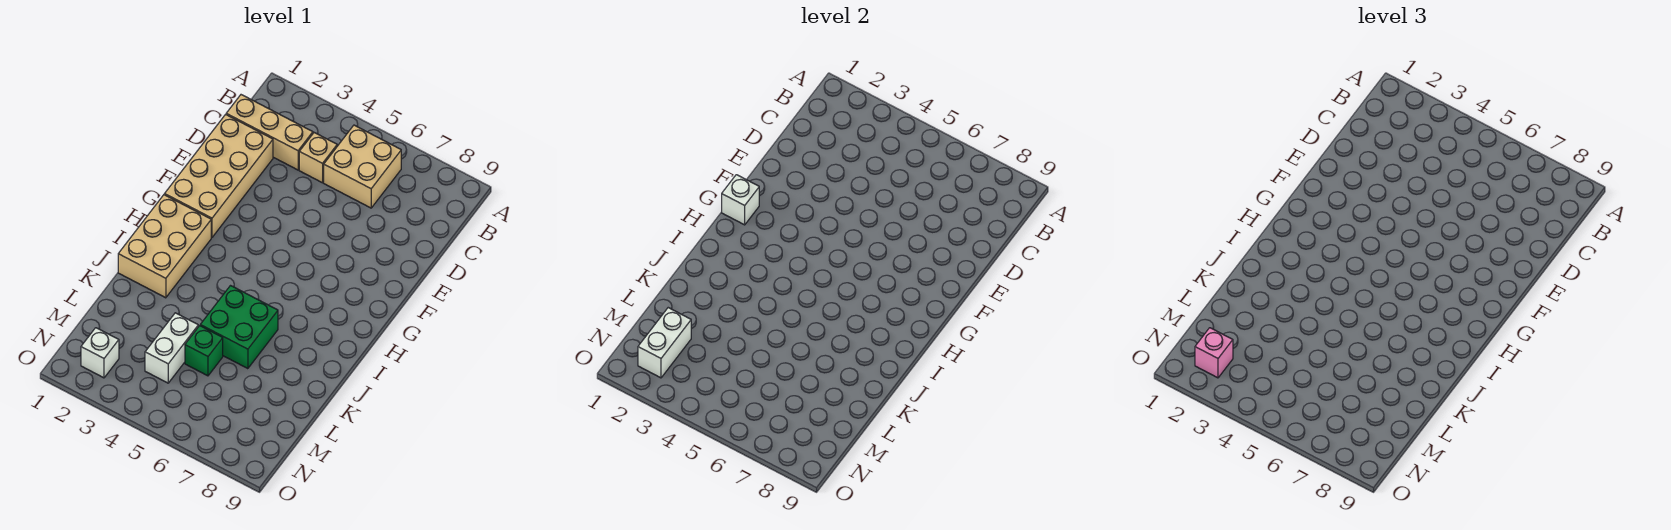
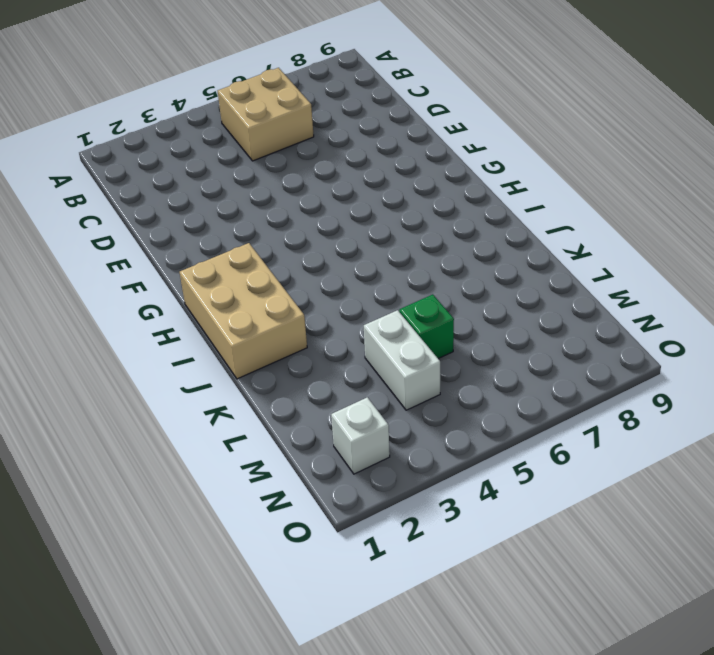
none -> tan 1x3 brick [226,95,313,170]
none -> tan 1x1 brick [299,133,337,183]
none -> tan 2x4 brick [165,114,273,237]

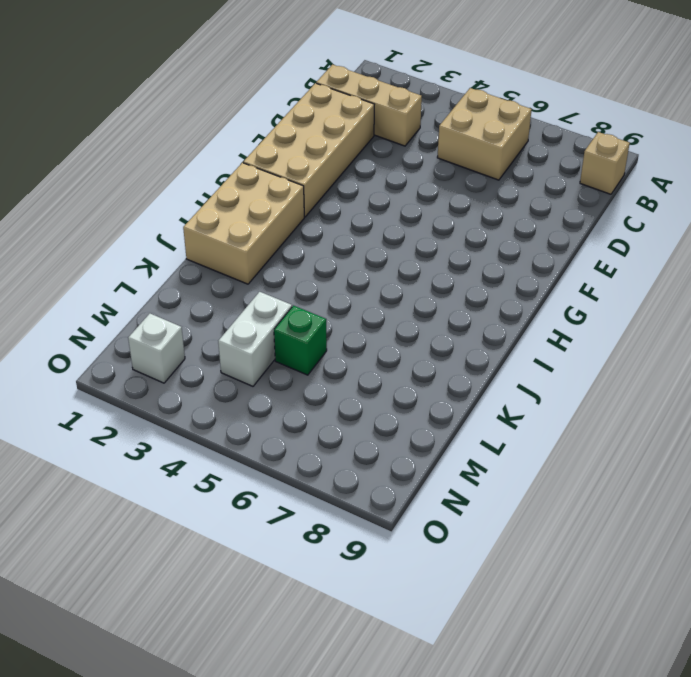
tan 1x1 brick [580,132,630,194] -> tan 1x1 brick moved to [299,133,337,183]
none -> green 2x2 brick [200,286,278,369]
none -> white 1x1 brick [722,175,759,225]
none -> white 1x2 brick [638,308,691,378]

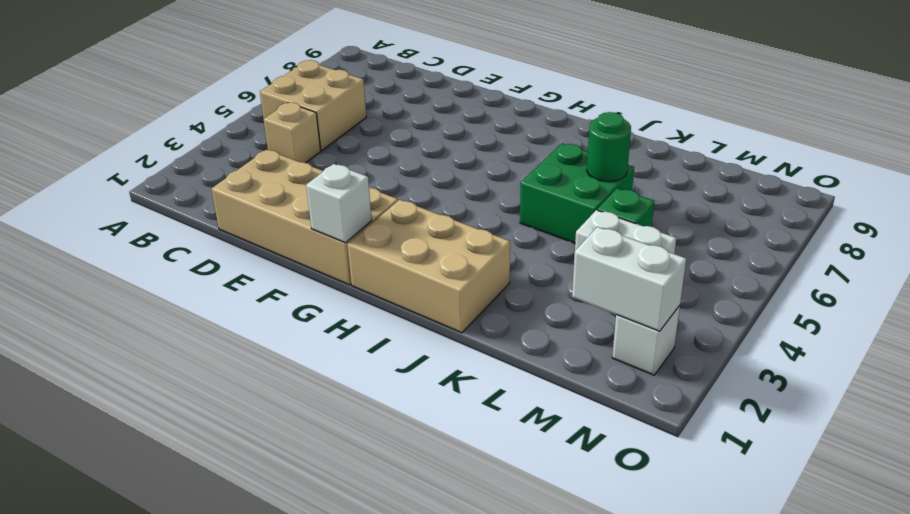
green 1x1 round brick [587,112,631,182] -> none
none -> tan 1x3 brick [226,95,313,170]
none -> pink 1x1 brick [1195,328,1233,378]

